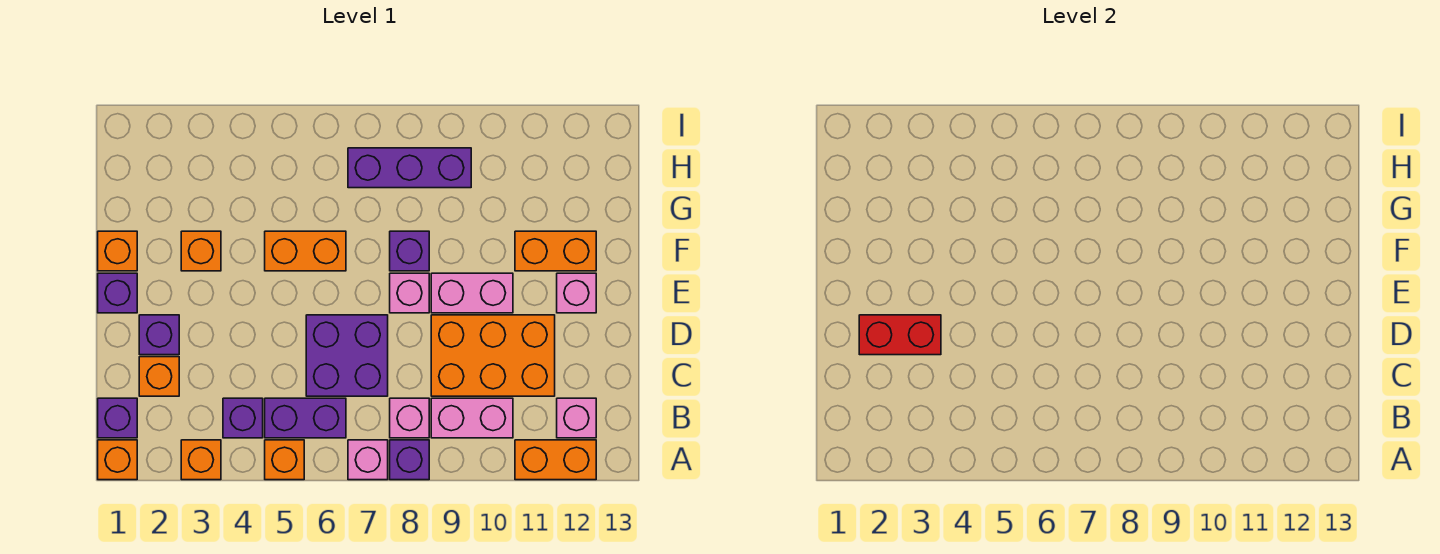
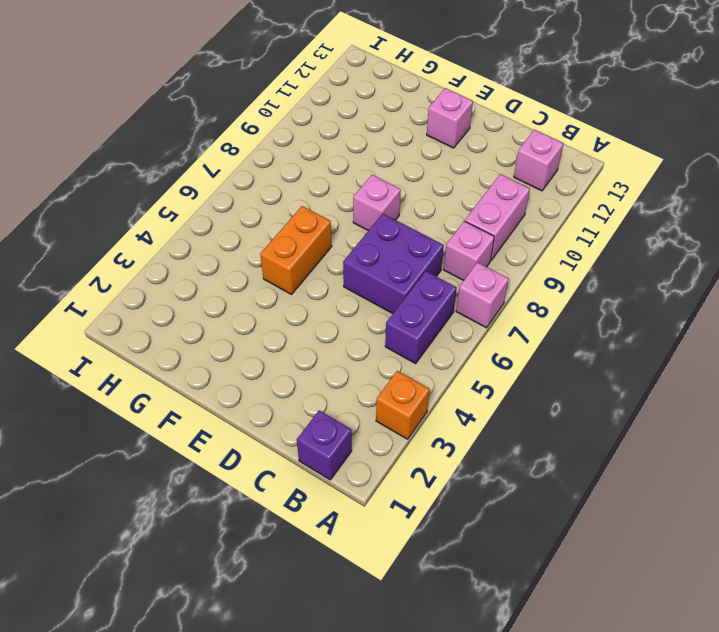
none -> orange 1x1 brick [98,440,137,480]
none -> orange 1x1 brick [265,440,304,480]
none -> purple 1x1 brick [390,440,429,480]

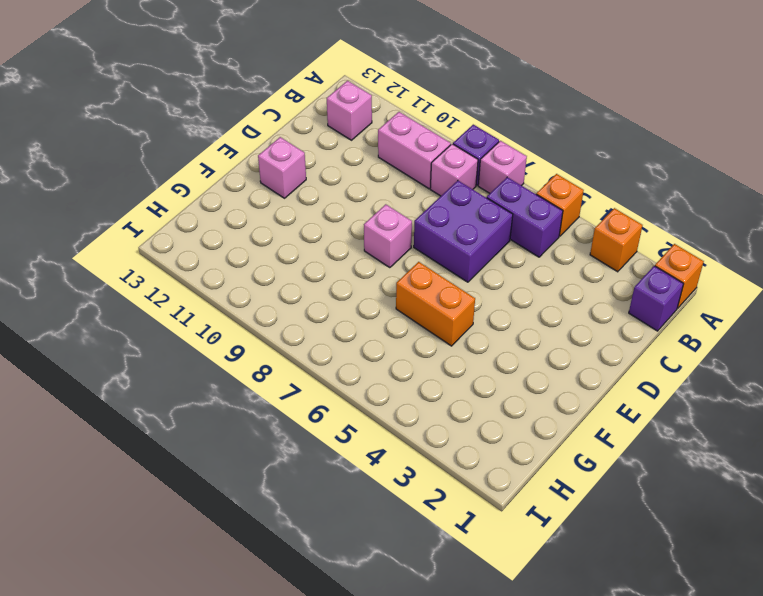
none -> orange 1x2 brick [515,440,596,480]
none -> purple 1x1 brick [223,398,263,438]
none -> orange 1x1 brick [139,357,179,396]

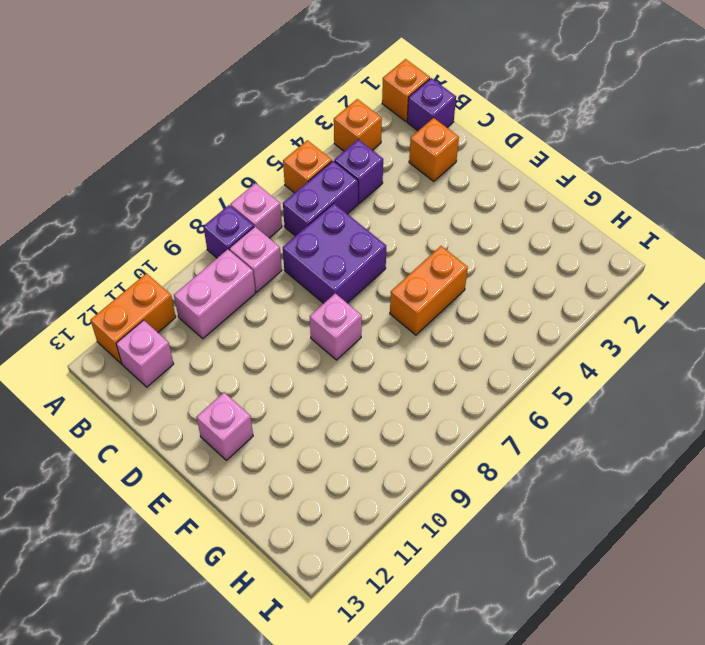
none -> orange 2x3 brick [431,315,555,396]
none -> purple 1x1 brick [139,315,179,355]
none -> purple 1x1 brick [98,273,137,313]

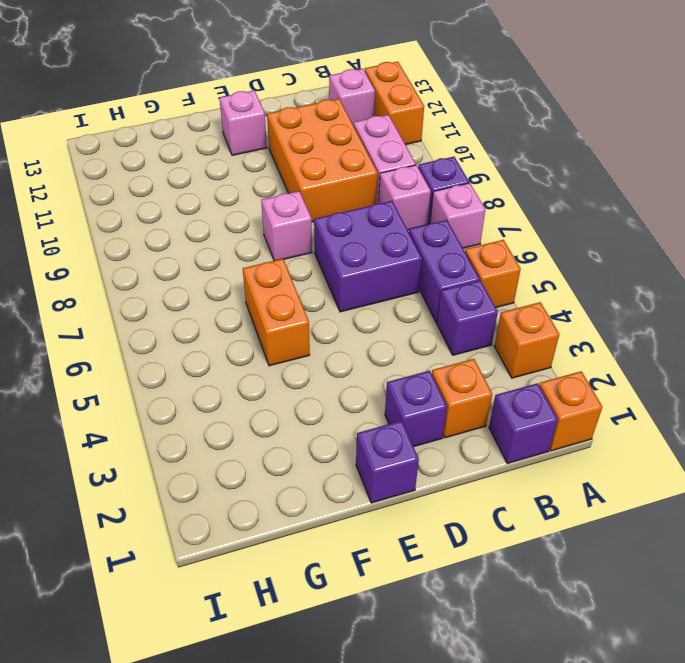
none -> pink 1x2 brick [431,273,513,313]
none -> orange 1x1 brick [98,231,137,271]
none -> orange 1x1 brick [181,231,221,271]

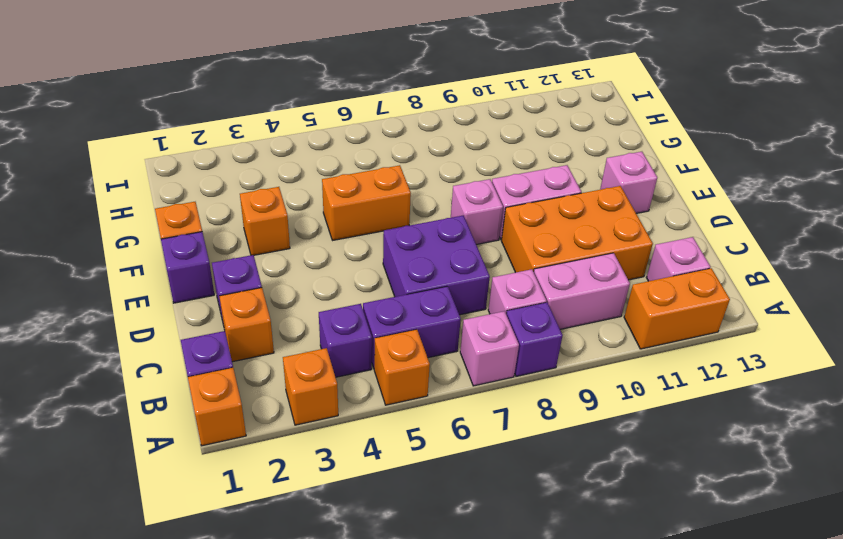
none -> purple 1x1 brick [390,231,429,271]
none -> orange 1x2 brick [515,231,596,271]
none -> purple 1x3 brick [348,148,471,188]

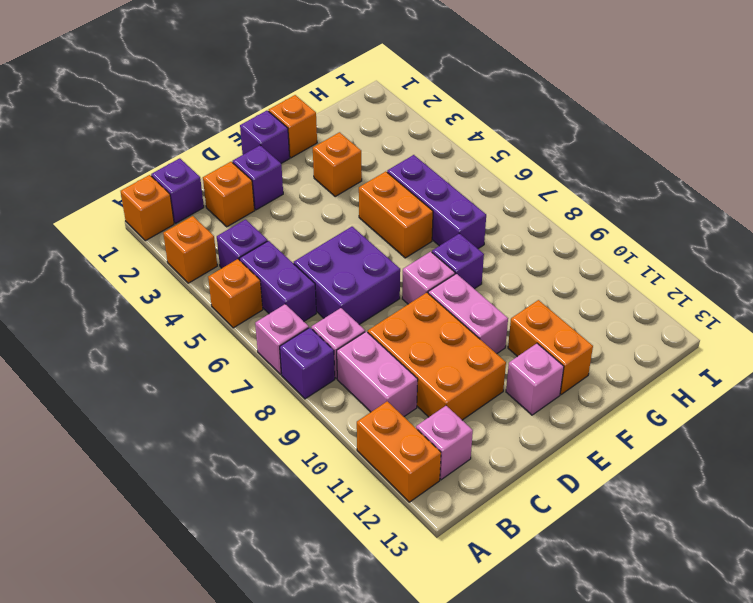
purple 1x3 brick [387,155,486,249] -> purple 1x3 brick moved to [348,148,471,188]
none -> red 1x2 brick [859,315,941,355]

